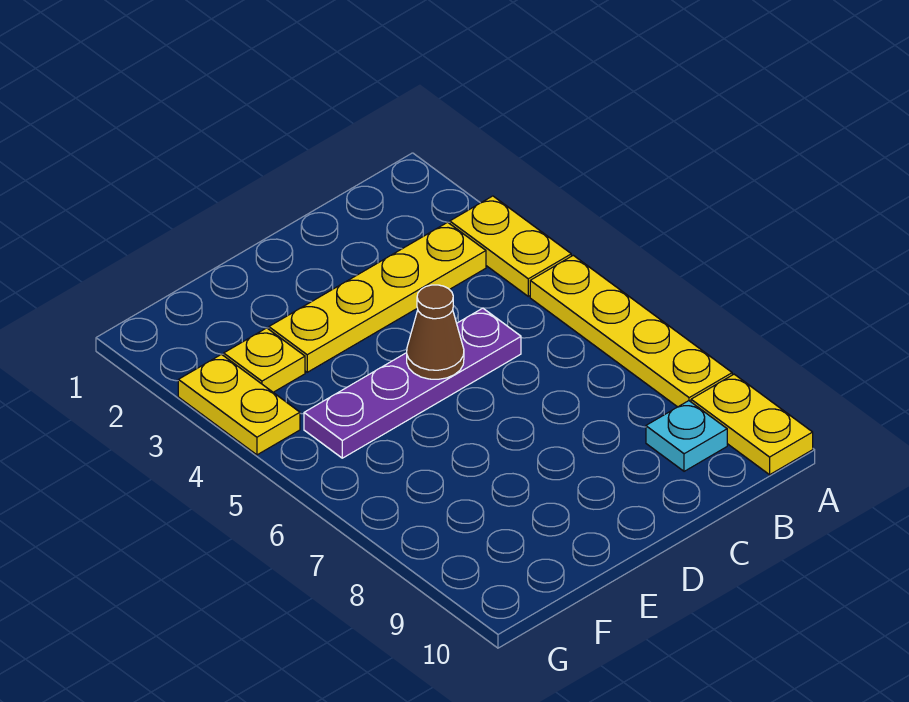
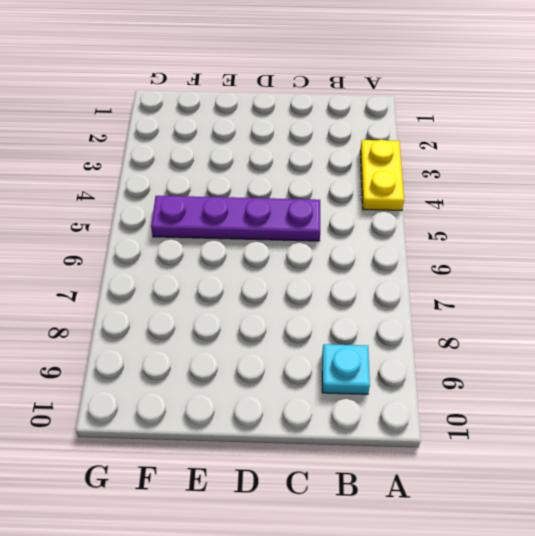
none -> yellow 1x4 plate [530,255,732,407]
none -> yellow 1x2 plate [691,374,813,475]

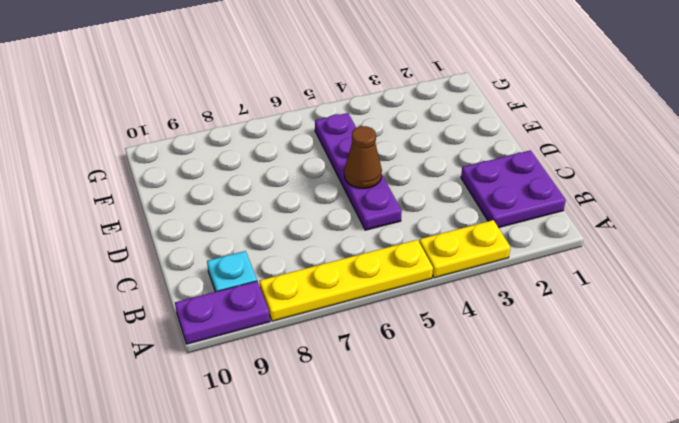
purple 1x2 plate [175,281,270,344] -> yellow 1x2 plate [691,374,813,475]
purple 2x2 plate [461,150,566,228] -> none
none -> yellow 1x4 plate [269,222,486,372]
none -> yellow 1x1 plate [224,328,305,392]

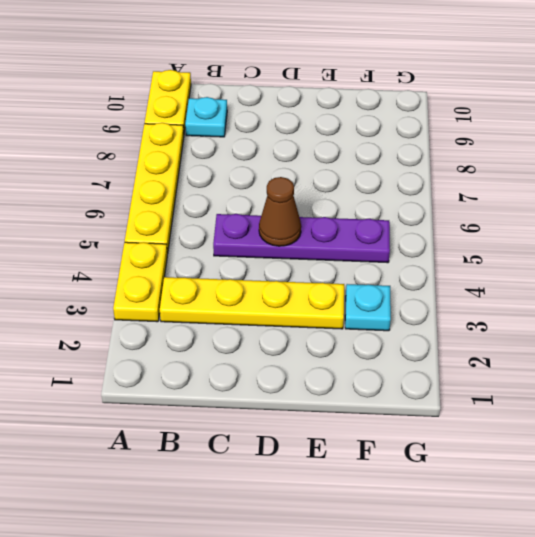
cyan 1x1 plate [345,284,391,331] -> yellow 1x1 plate [224,328,305,392]
none -> yellow 1x2 plate [178,354,300,455]

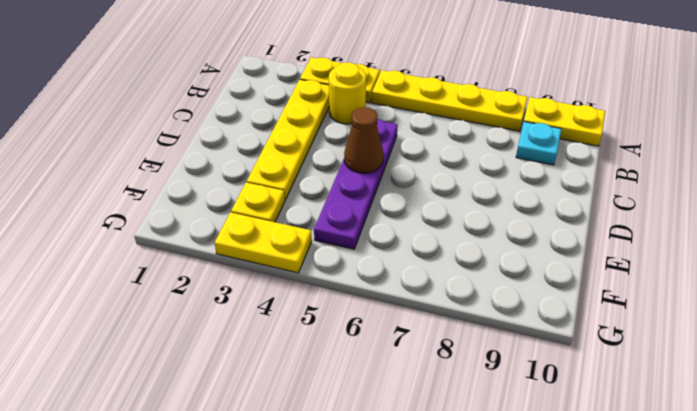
yellow 1x1 round brick [329,62,366,124] -> none

